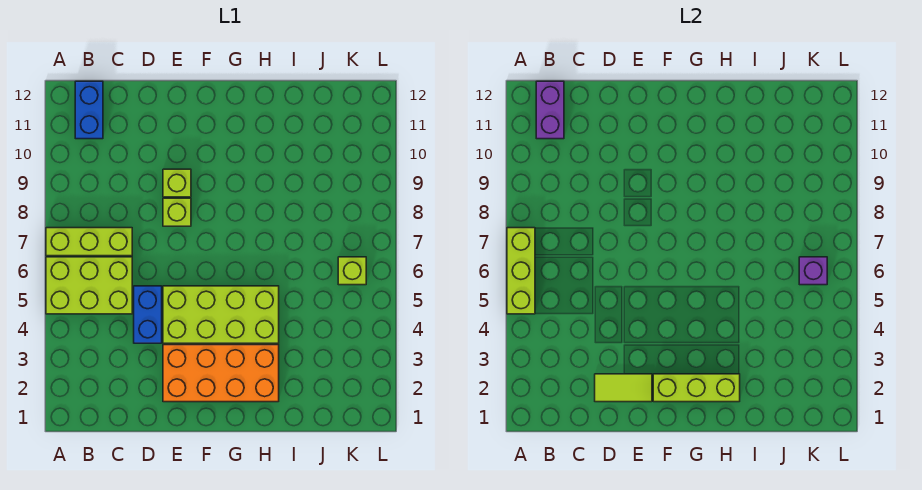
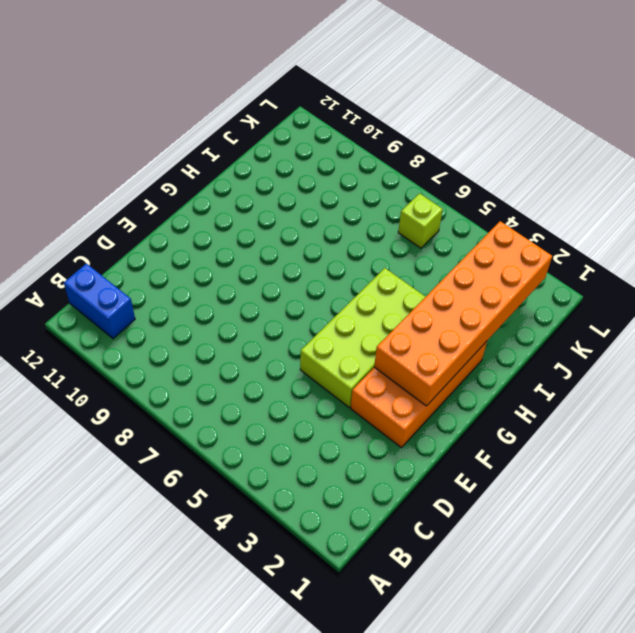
orange 2x6 brick [374,221,552,406] -> lime 1x3 brick [653,374,740,402]
none -> lime 2x3 brick [46,257,132,314]
none -> lime 1x3 brick [46,228,132,256]
none -> blue 1x2 brick [134,286,162,343]

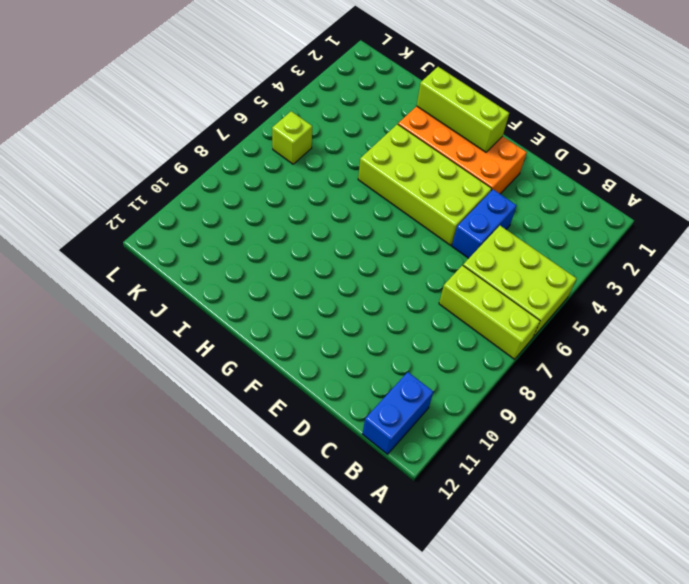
none -> lime 1x1 brick [163,198,191,226]
none -> lime 1x1 brick [163,169,191,197]
none -> lime 1x3 brick [507,228,535,314]

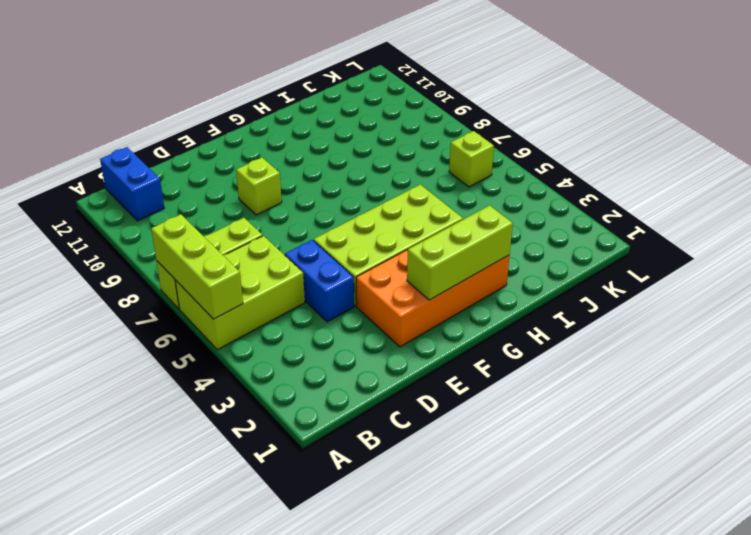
none -> lime 1x1 brick [163,198,191,226]
none -> purple 1x2 brick [536,81,564,139]
none -> lime 1x2 tile [595,374,652,402]

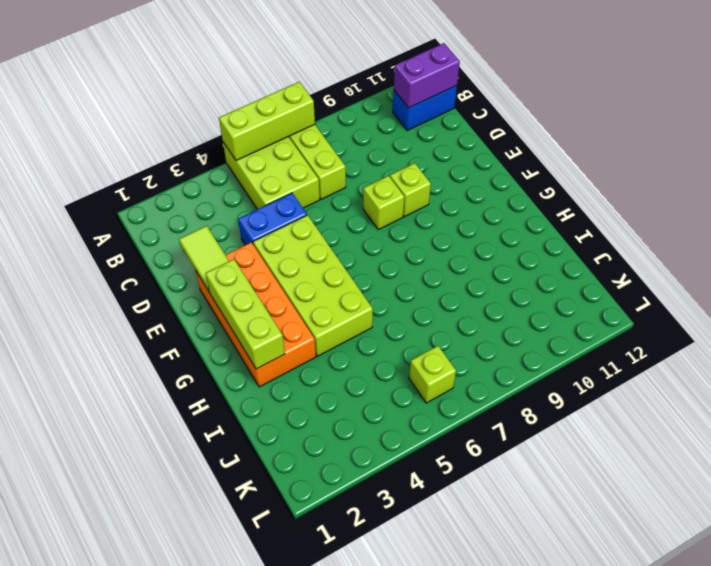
none -> purple 1x1 brick [799,257,827,285]

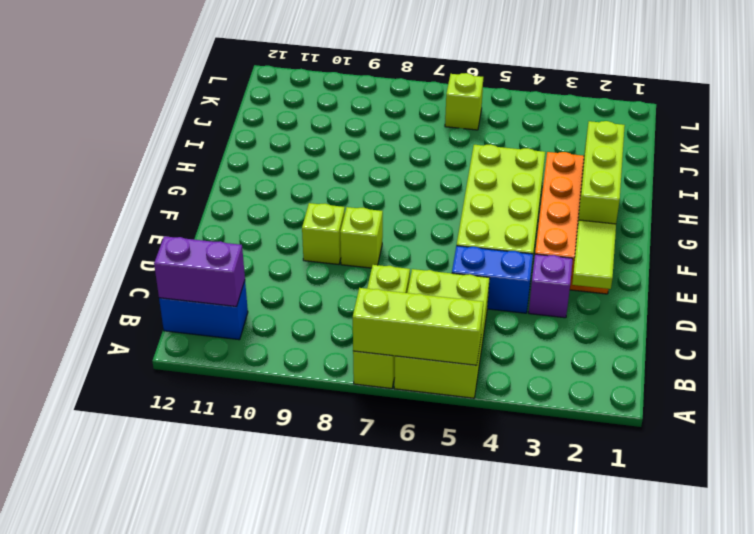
purple 1x1 brick [529,254,573,318] -> purple 1x1 brick moved to [799,257,827,285]

